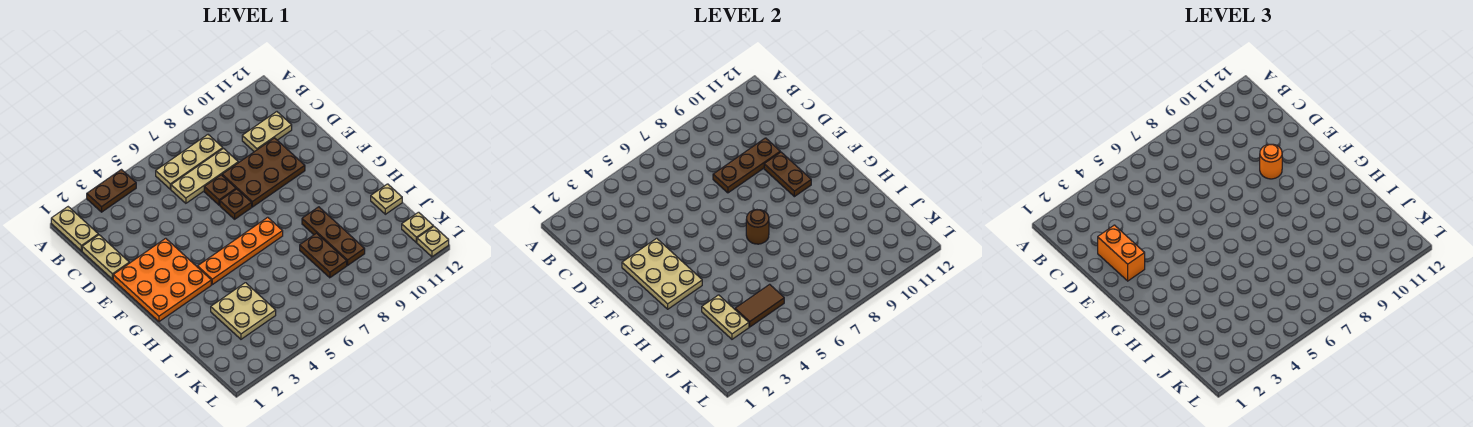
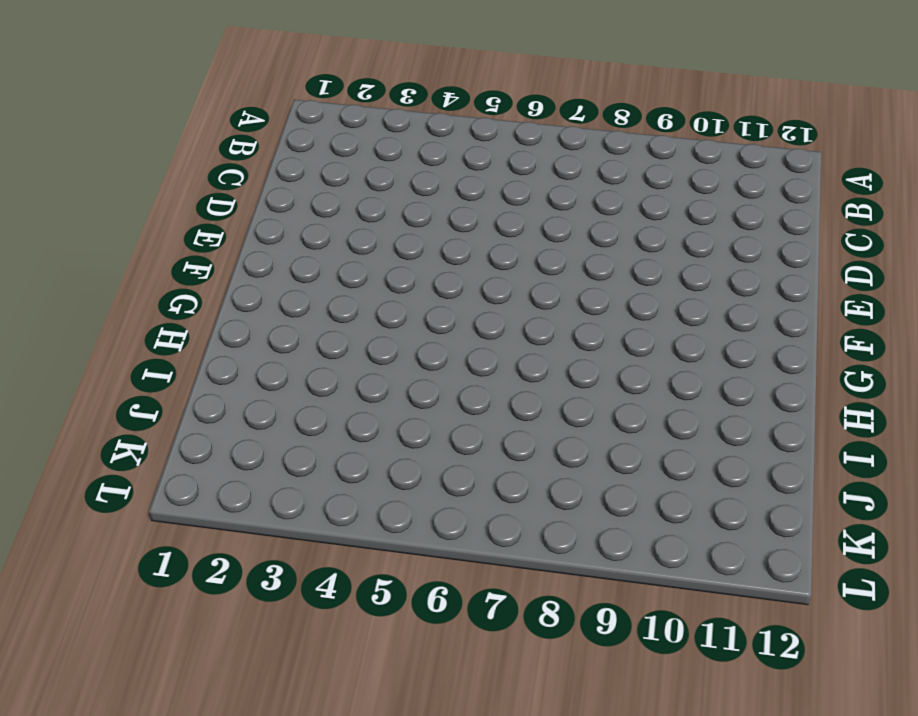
none -> tan 1x2 plate [51,207,98,251]
none -> brown 1x2 plate [87,170,136,212]
none -> tan 1x3 plate [156,135,223,189]

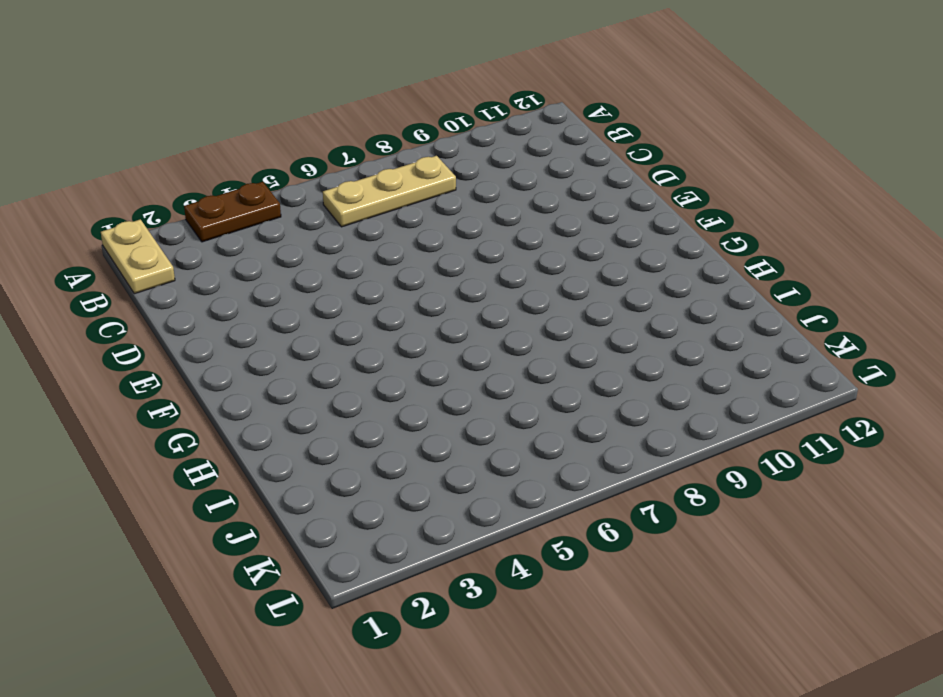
none -> tan 1x2 plate [82,235,129,279]
none -> tan 1x3 plate [171,149,238,203]
none -> tan 1x2 plate [242,112,292,152]

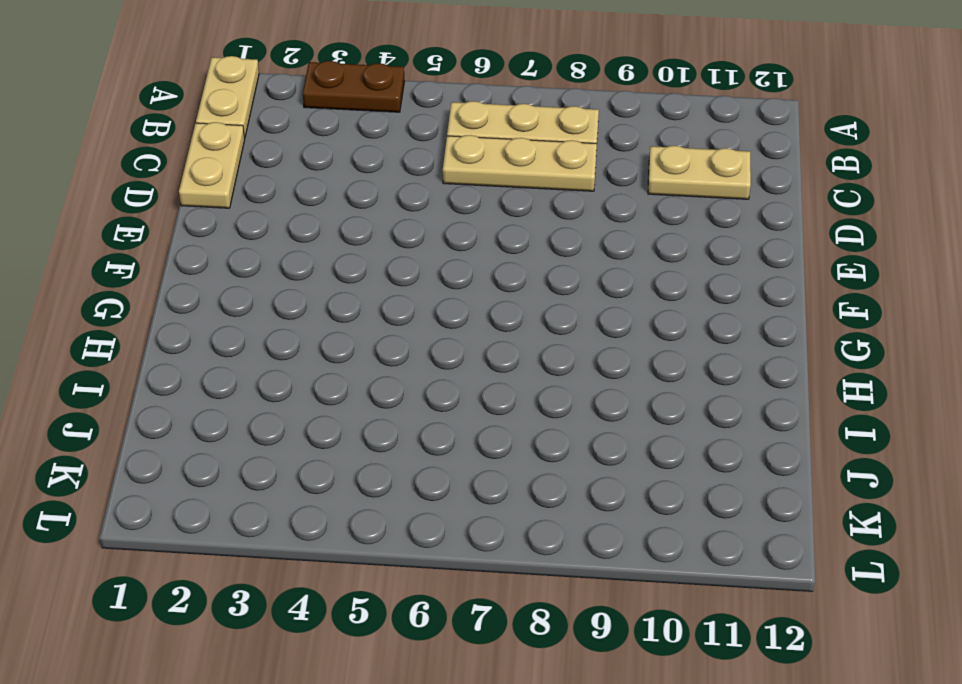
none -> brown 1x1 plate [204,175,236,205]
none -> brown 2x3 plate [222,138,305,207]
none -> orange 3x3 plate [113,238,211,322]

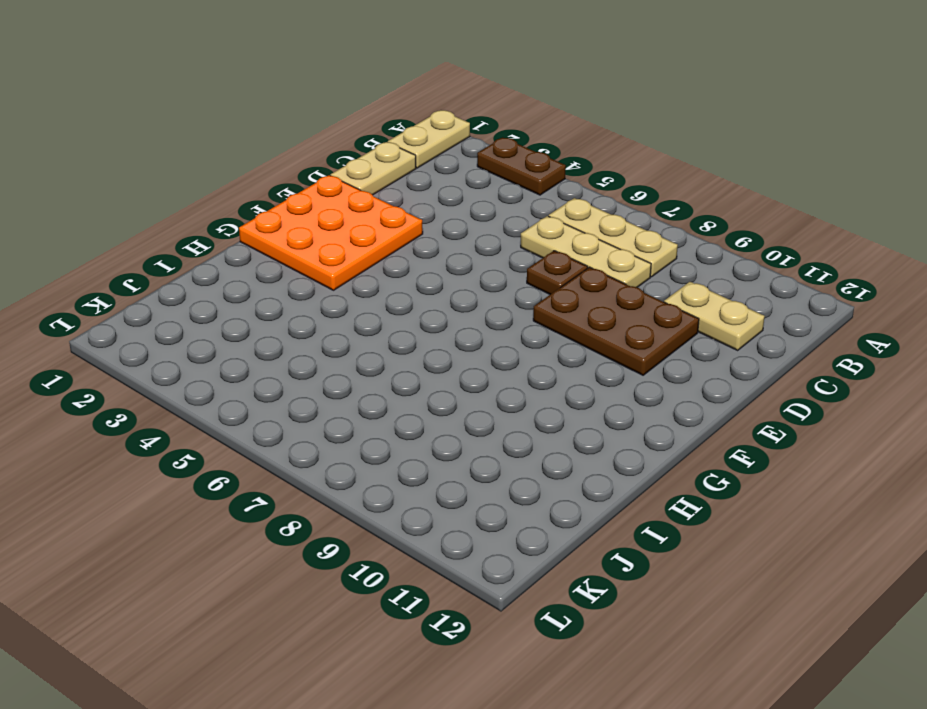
none -> brown 1x1 plate [220,189,252,219]
none -> orange 1x4 plate [198,217,283,285]
none -> brown 1x3 plate [302,207,365,265]

